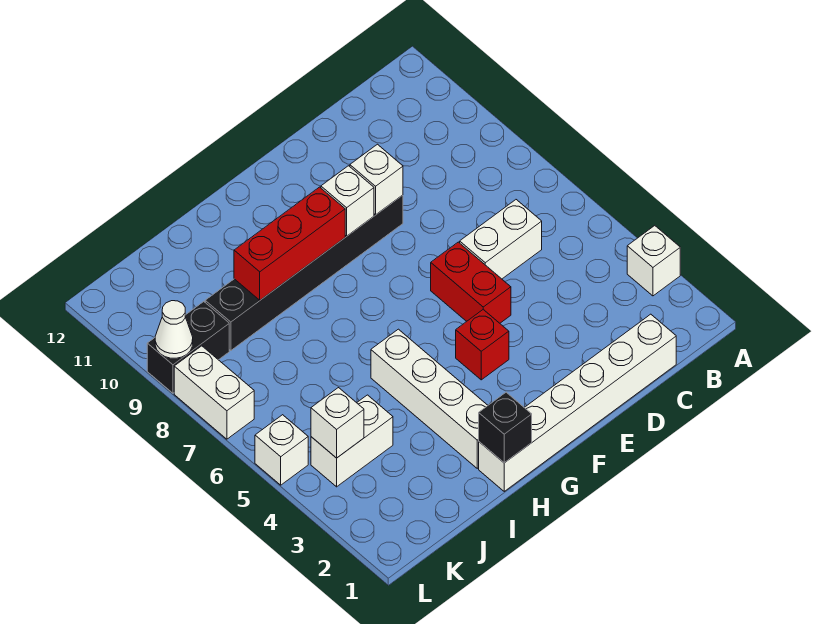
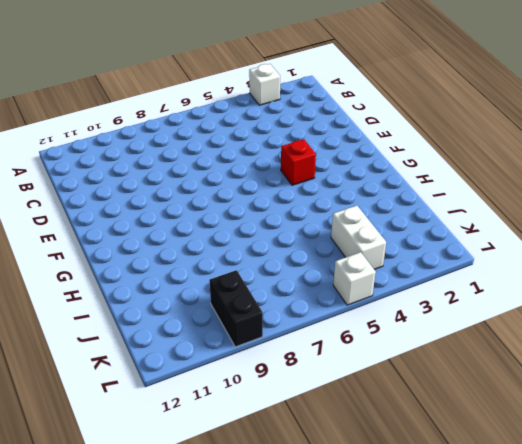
none -> white 1x6 brick [479,314,676,491]
none -> white 1x2 brick [460,200,542,279]
none -> red 1x2 brick [431,242,511,323]

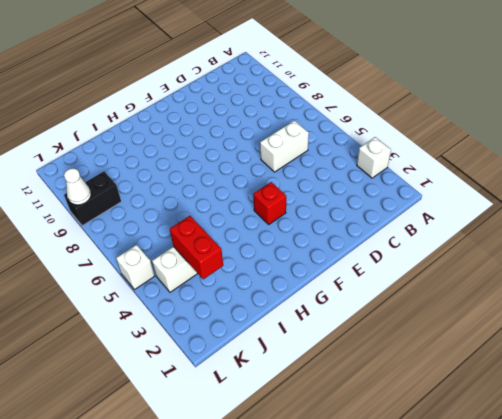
red 1x2 brick [170,216,223,279] -> red 1x2 brick moved to [431,242,511,323]
none -> white 1x6 brick [479,314,676,491]
none -> black 1x6 brick [205,195,403,350]
none -> white 1x4 brick [371,329,488,468]

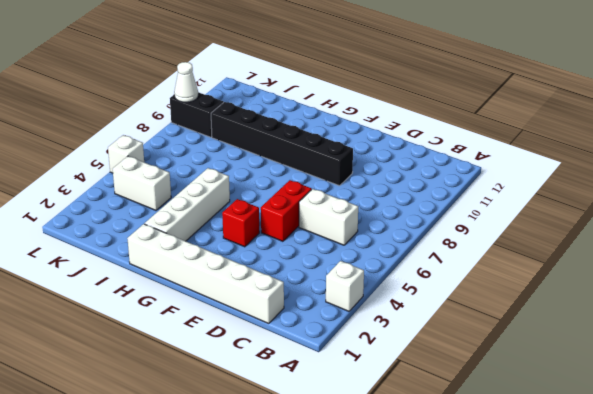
none -> white 1x2 brick [174,346,254,439]
none -> white 1x1 brick [350,144,403,215]
none -> white 1x1 brick [321,166,374,236]

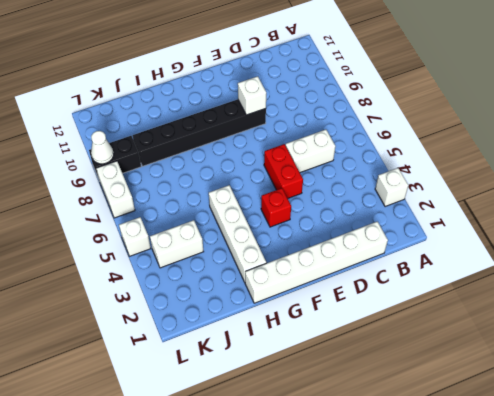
none -> white 1x1 brick [321,166,374,236]
none -> red 1x3 brick [234,187,345,300]
none -> black 1x1 brick [479,392,532,463]

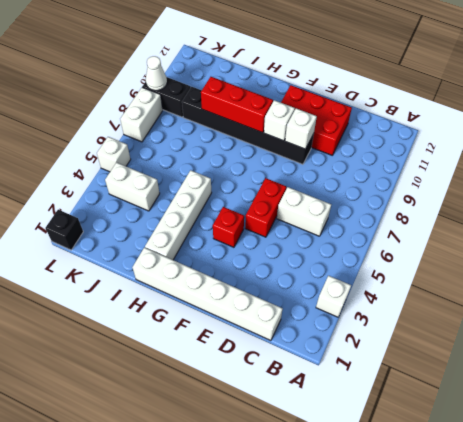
red 2x3 brick [281,85,352,155] -> none
black 1x1 brick [46,210,83,250] -> black 1x1 brick moved to [479,392,532,463]
none -> white 1x1 brick [311,388,364,458]

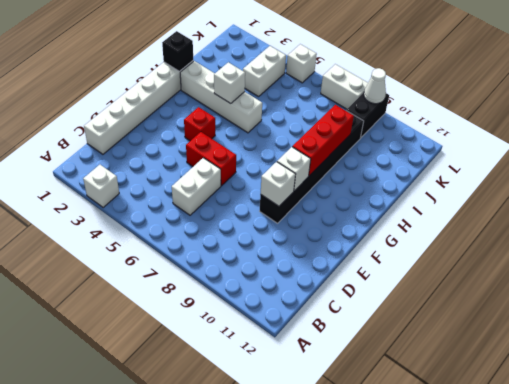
white 1x1 brick [214,62,245,104] -> white 1x1 brick moved to [311,388,364,458]

